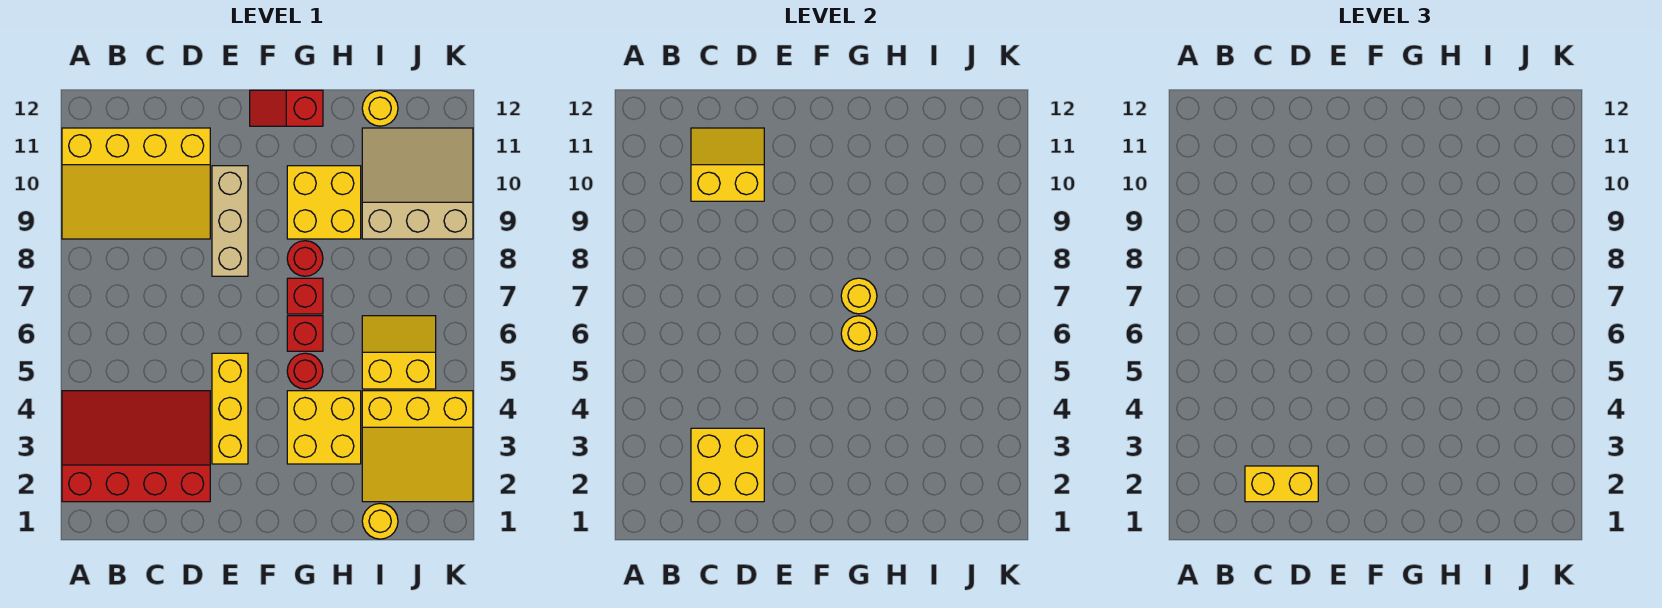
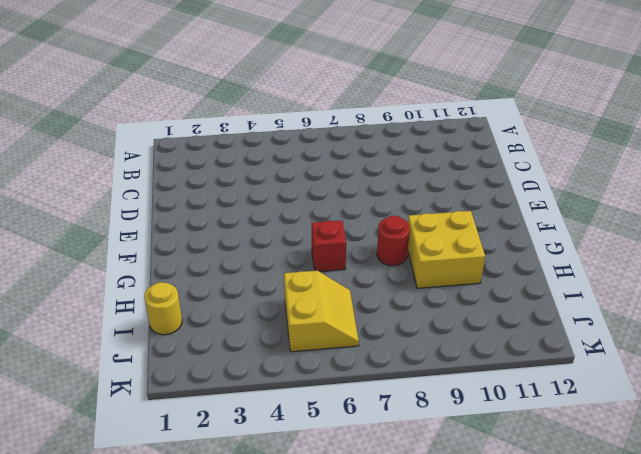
none -> red 3x4 slope [62,391,210,502]
none -> yellow 3x4 slope [62,128,210,239]
none -> yellow 1x3 brick [212,353,248,464]

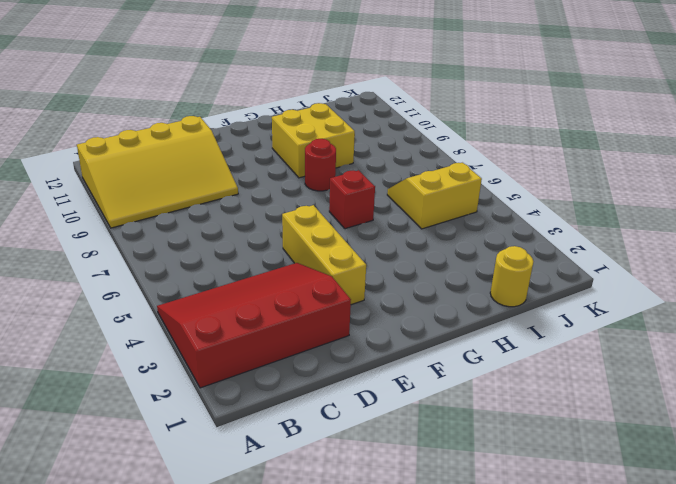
none -> tan 1x3 brick [212,166,248,276]
none -> red 1x2 slope [250,90,323,126]
none -> yellow 2x2 brick [287,391,361,464]

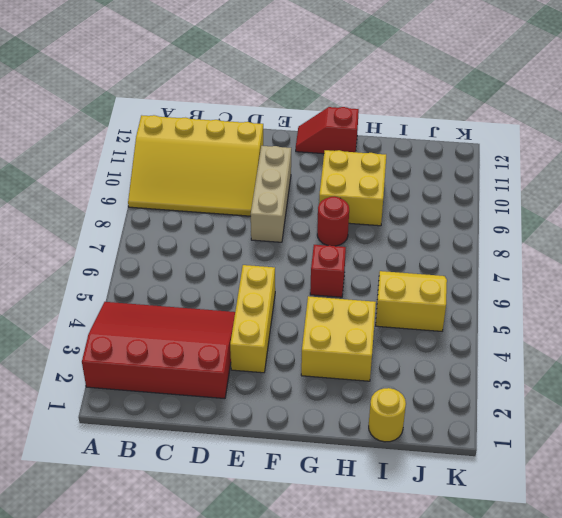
none -> red 1x1 round brick [287,353,323,389]
none -> red 1x1 brick [287,278,323,314]
none -> yellow 3x3 slope [362,391,473,502]

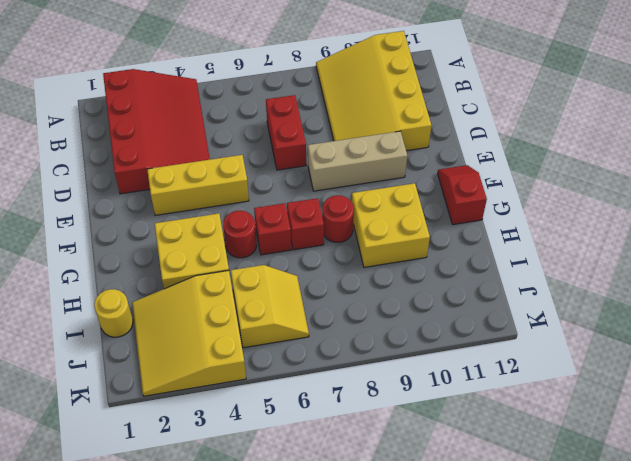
red 1x2 brick [266,95,306,170] -> none
none -> tan 3x3 slope [362,128,473,239]
none -> yellow 1x1 round brick [362,91,398,126]
none -> yellow 2x2 brick [691,428,764,502]

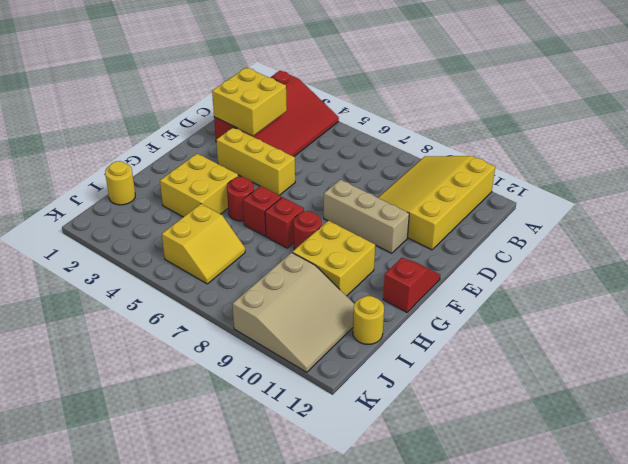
none -> yellow 3x3 slope [362,391,473,502]
none -> yellow 2x2 slope [691,128,764,201]
none -> yellow 1x1 round brick [841,316,877,351]

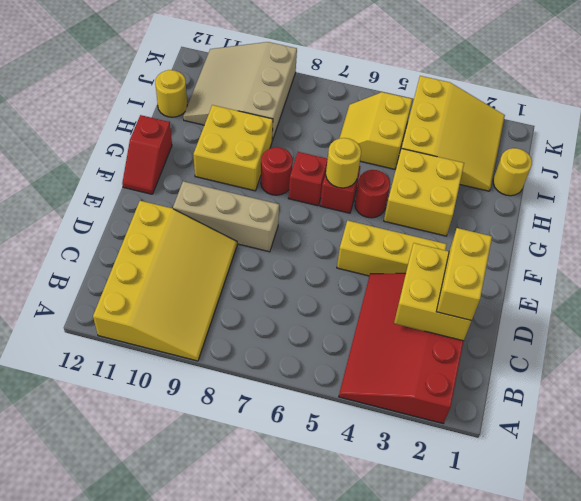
none -> yellow 2x2 slope [691,128,764,201]
none -> yellow 1x1 round brick [841,278,877,314]

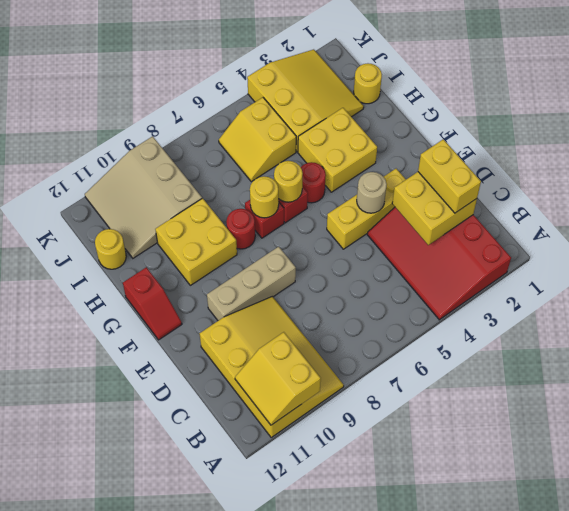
yellow 2x2 slope [235,332,321,425] -> yellow 2x2 slope moved to [691,128,764,201]
tan 1x1 round brick [357,172,387,213] -> none

